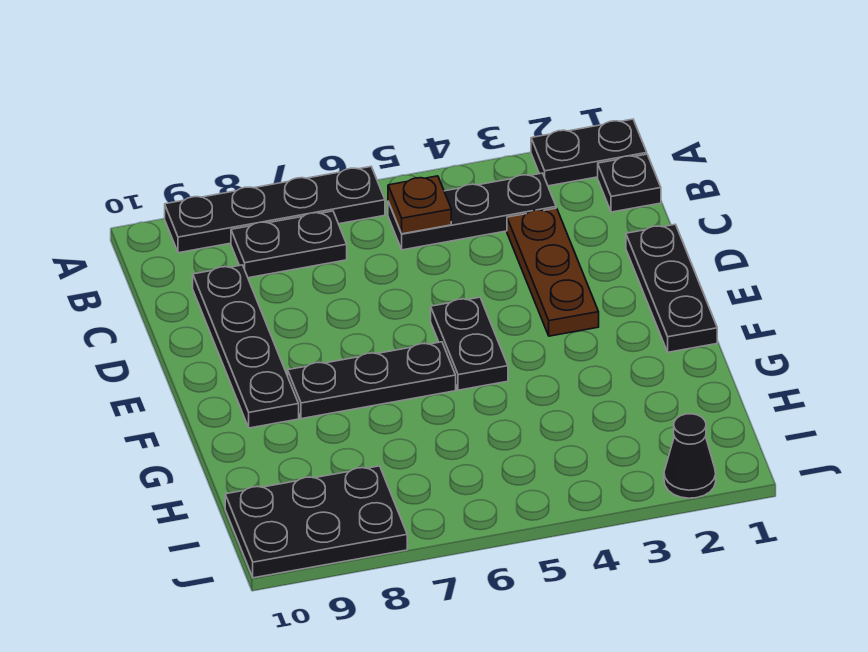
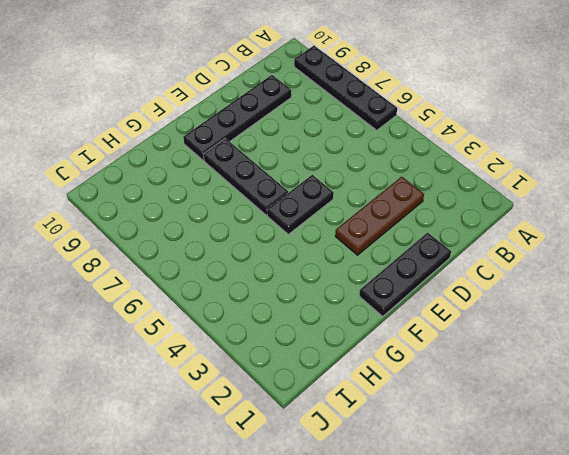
none -> black 1x2 plate [531,119,647,186]
none -> black 1x1 plate [598,154,661,212]
none -> black 1x3 plate [388,173,556,250]

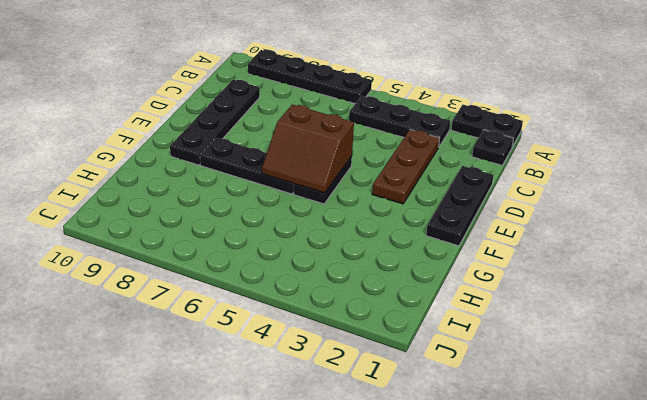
brown 2x2 slope [262,105,354,193] -> none
none -> black 1x2 plate [231,211,347,278]
none -> black 2x3 plate [225,466,407,578]
none -> black 1x1 cone [664,414,716,498]

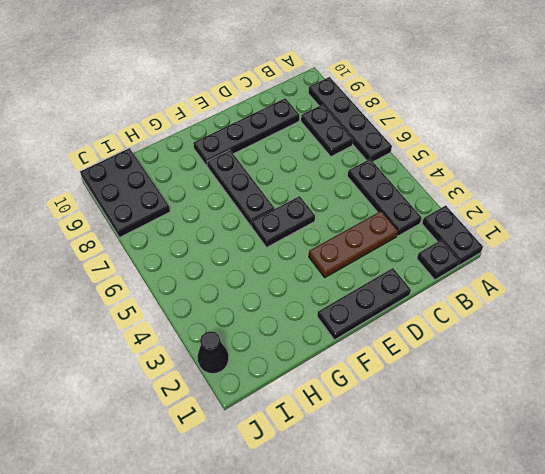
none -> brown 1x1 plate [388,176,451,234]

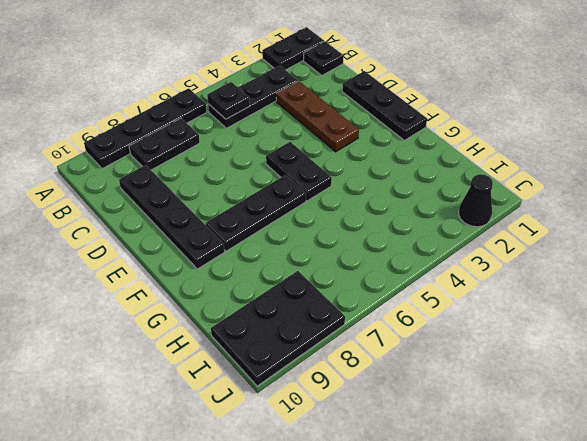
black 1x1 plate [207,82,250,119] -> brown 1x1 plate [388,176,451,234]

